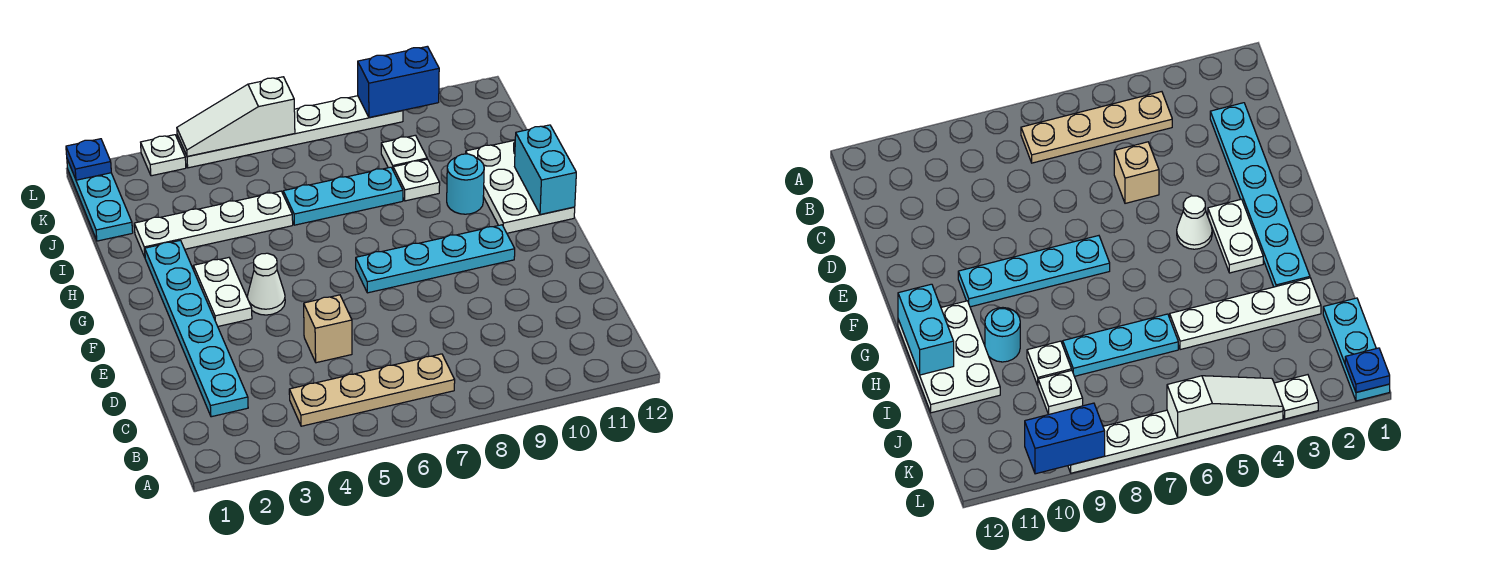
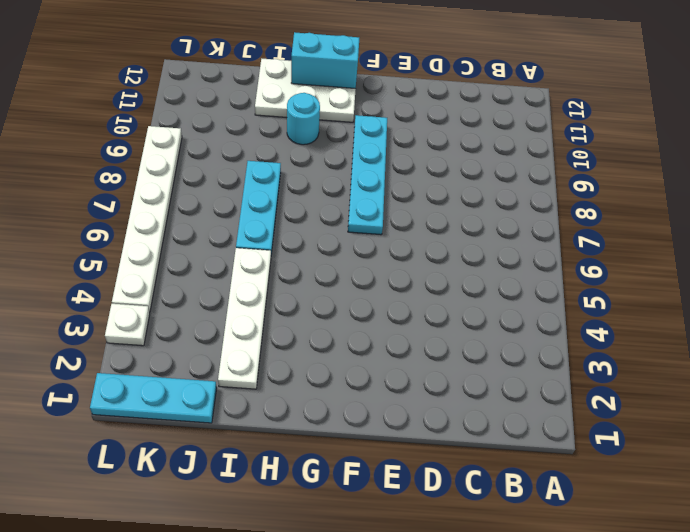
none -> tan 1x4 plate [289,354,455,426]
none -> cyan 1x6 plate [145,240,248,417]
none -> tan 1x1 brick [304,295,352,363]

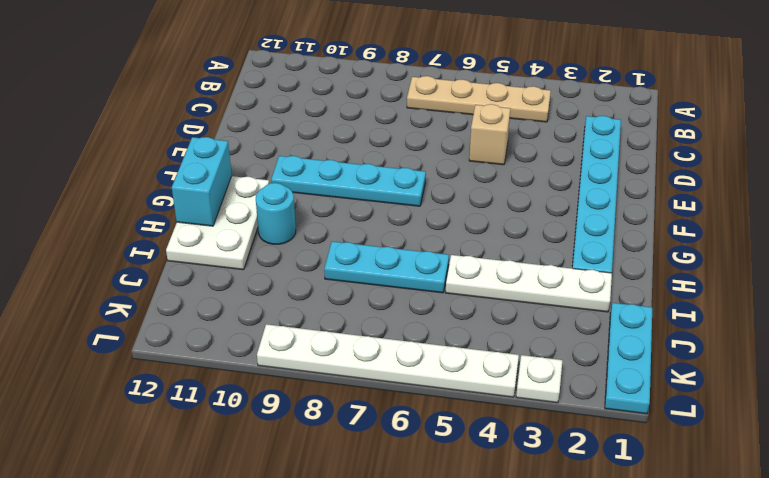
none -> white 1x2 plate [193,258,252,326]
none -> white 1x1 cone [247,253,285,315]
none -> white 1x1 plate [393,159,440,201]

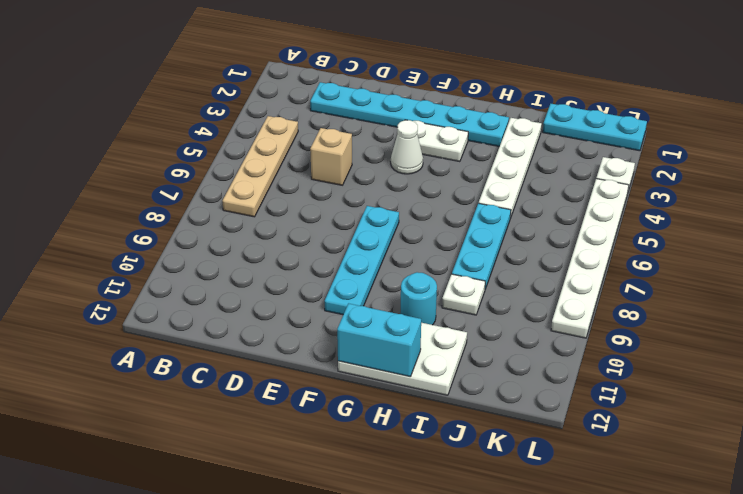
none -> white 1x1 plate [381,135,427,169]
none -> blue 1x1 plate [66,139,111,180]
none -> white 1x3 slope [177,77,295,157]

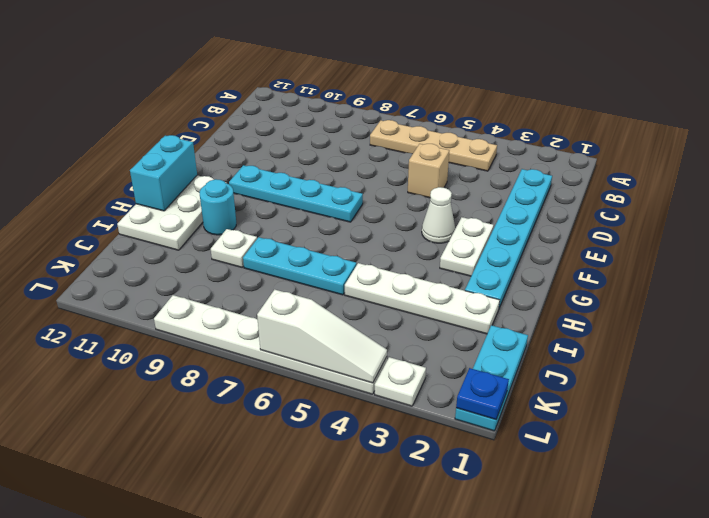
none -> white 1x1 plate [381,135,427,169]
none -> blue 1x2 brick [358,46,439,118]

